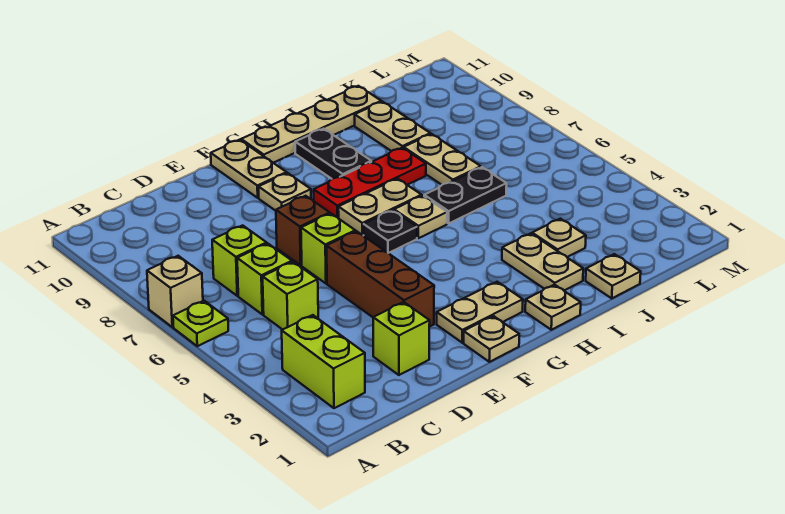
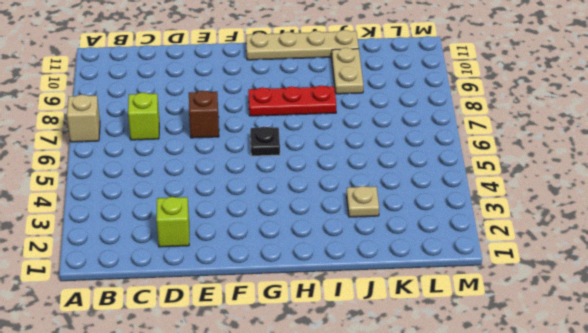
none -> lime 1x1 plate [173,301,228,346]
none -> lime 1x2 brick [282,315,365,408]
none -> lime 1x1 brick [263,262,318,330]

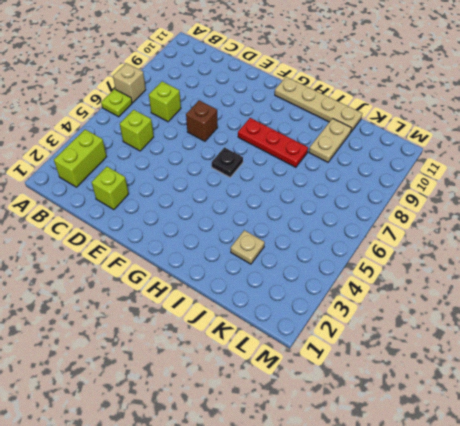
none -> lime 1x1 brick [237,243,292,314]
none -> brown 1x3 brick [327,231,434,327]
none -> lime 1x1 brick [301,213,355,283]

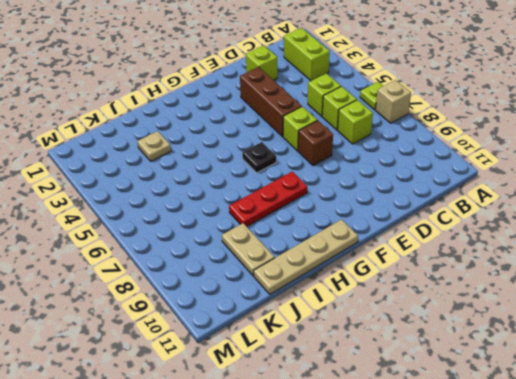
none -> tan 1x1 plate [464,316,519,362]
none -> tan 1x2 plate [437,282,523,343]
none -> tan 1x1 plate [259,173,311,211]

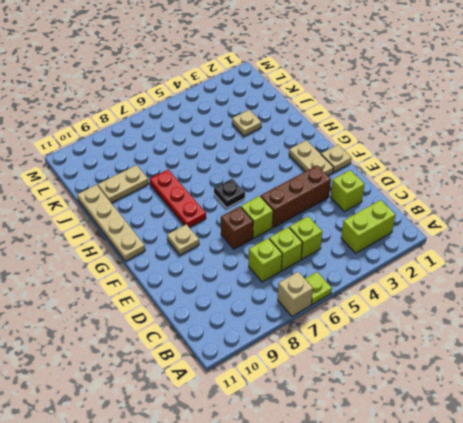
none -> tan 1x2 plate [211,140,287,198]
none -> tan 1x2 plate [338,179,422,235]
none -> tan 1x1 plate [525,285,581,330]

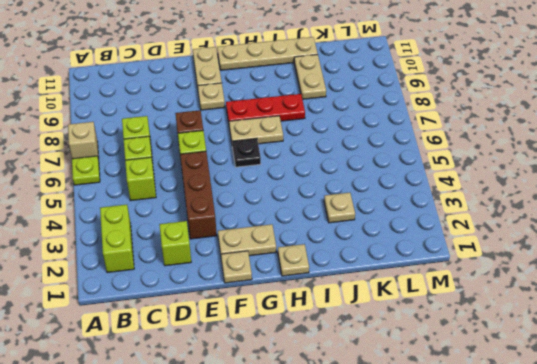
none -> tan 1x1 plate [394,196,447,238]
none -> black 1x2 plate [295,129,371,179]
none -> tan 1x2 plate [502,233,583,290]

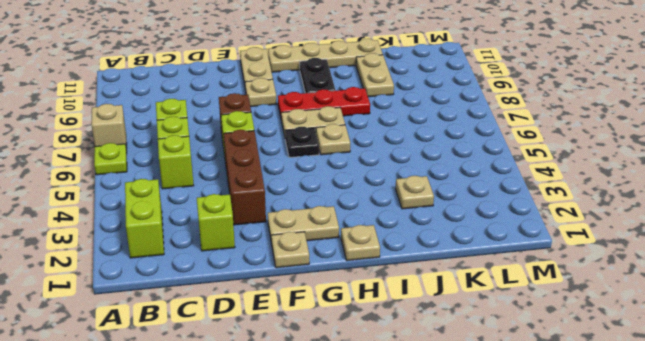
none -> tan 1x2 plate [502,233,583,290]
none -> black 1x2 plate [424,167,507,224]
none -> tan 1x1 plate [586,254,641,298]

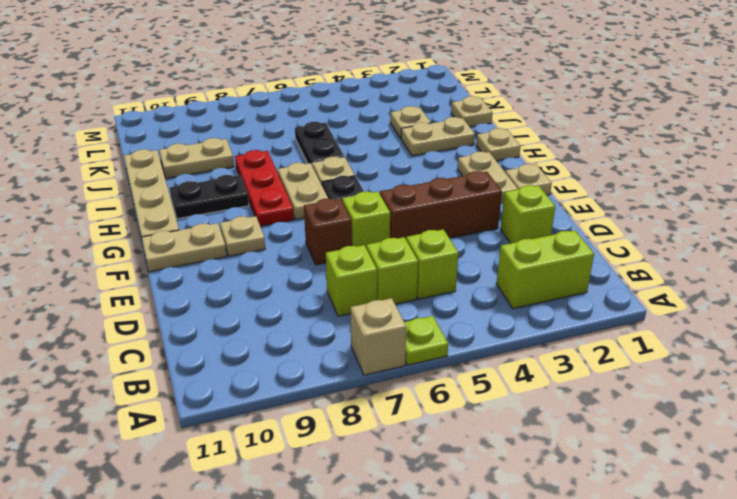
none -> tan 1x2 plate [404,134,481,185]

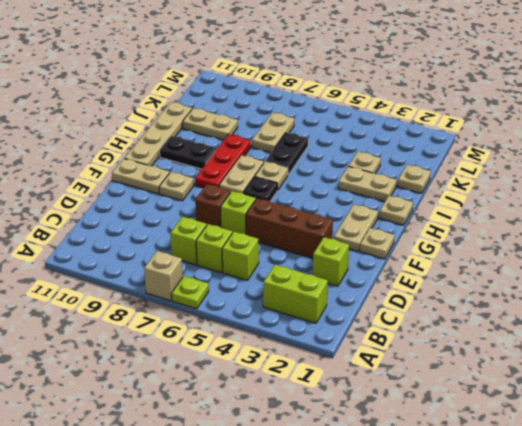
tan 1x2 plate [252,112,294,153] -> tan 1x2 plate turned to [404,134,481,185]

